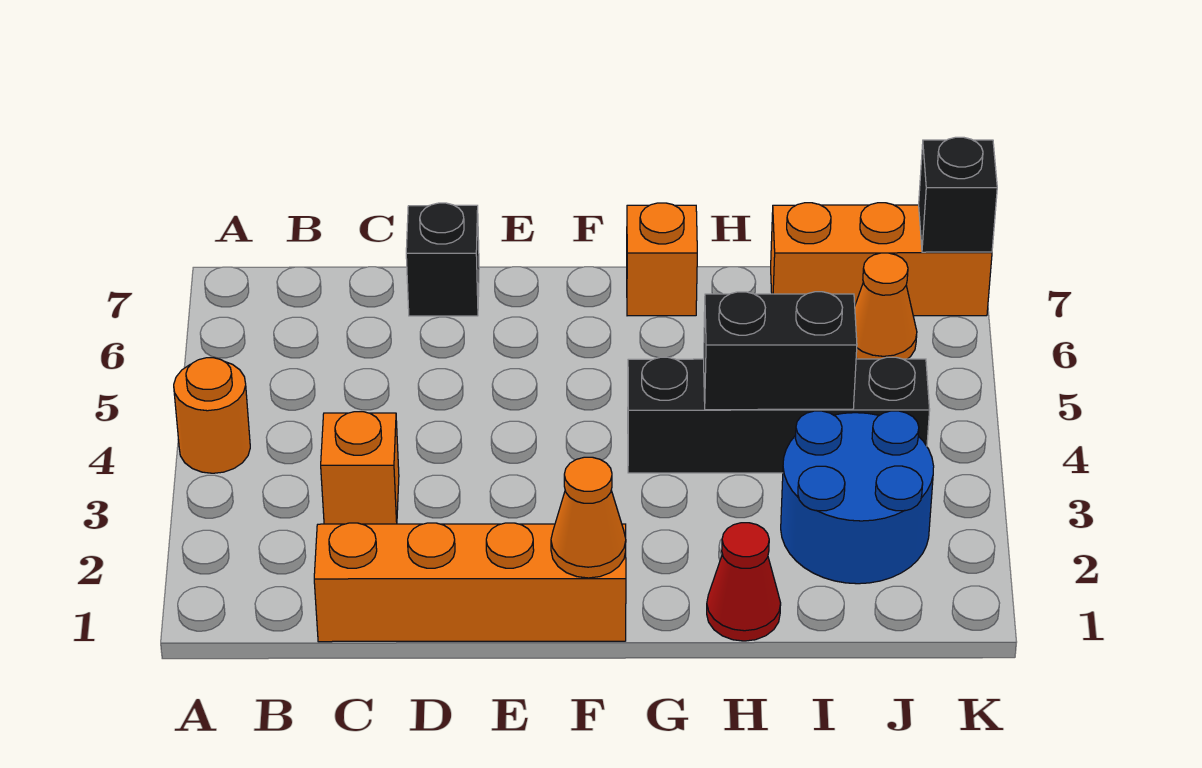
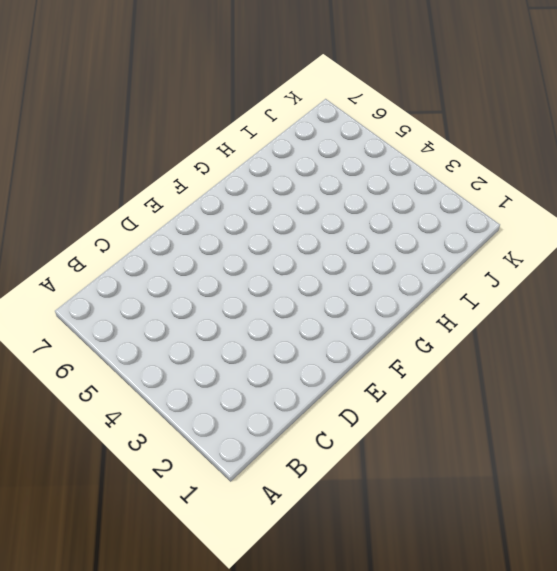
none -> orange 1x1 round brick [174,358,250,473]
none -> orange 1x4 brick [314,523,626,642]
none -> orange 1x1 brick [321,412,399,524]

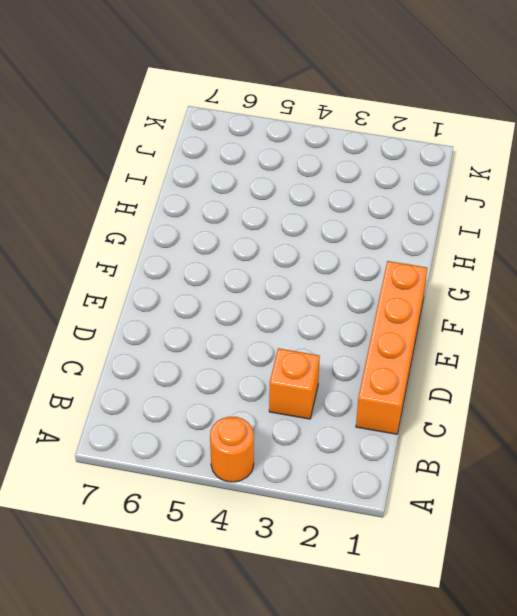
none -> black 1x1 brick [406,203,479,316]
none -> black 1x4 brick [628,357,930,473]
none -> orange 1x1 brick [627,203,697,316]

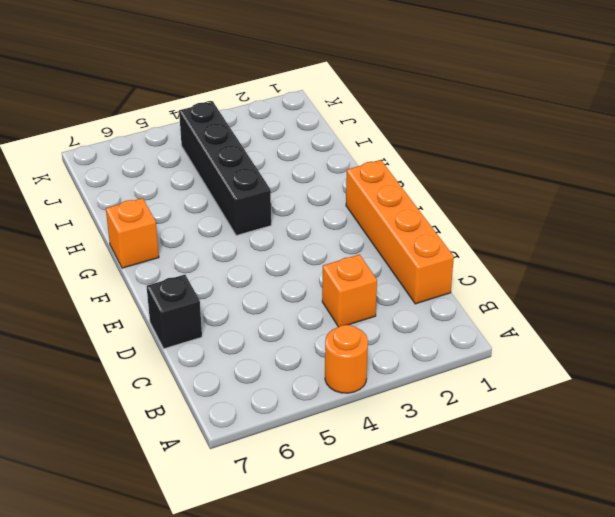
none -> red 1x1 cone [707,523,781,641]
none -> blue 2x2 round brick [781,411,934,584]
none -> orange 1x3 brick [771,203,992,316]

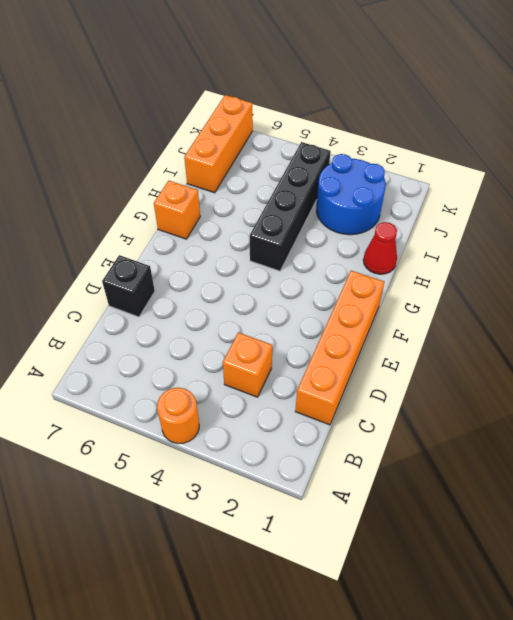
none -> orange 1x1 cone [855,253,917,359]
none -> orange 1x1 cone [551,457,626,578]
none -> black 1x2 brick [704,292,857,410]

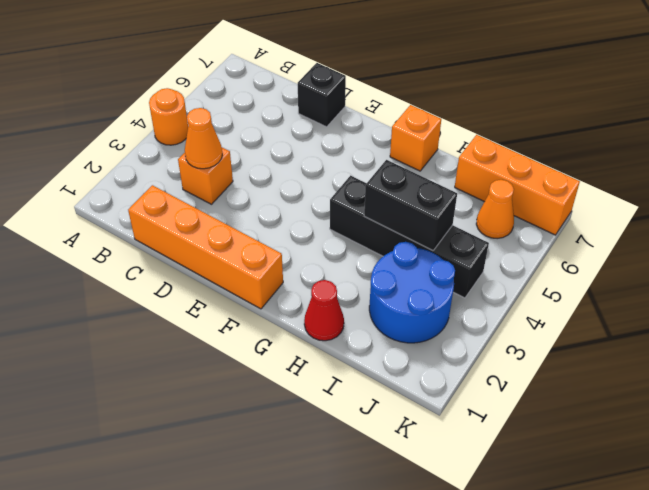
orange 1x1 cone [185,108,222,169] -> orange 1x1 cone moved to [551,457,626,578]
none -> black 1x1 brick [919,137,997,252]

